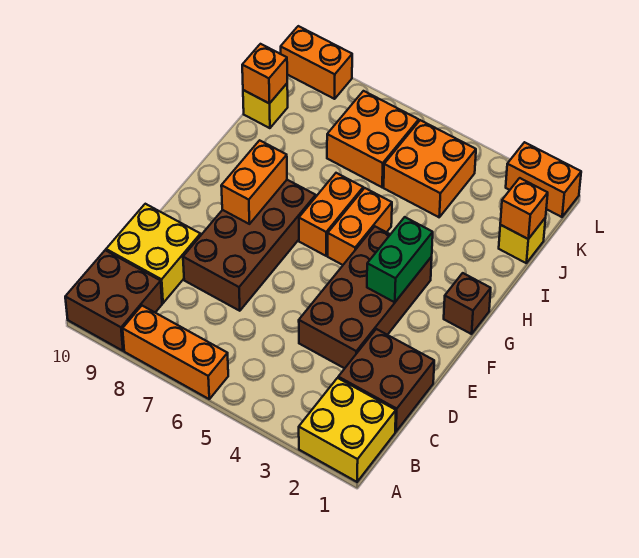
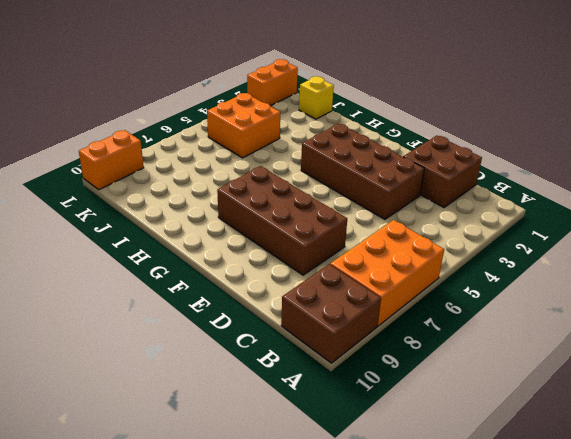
orange 2x3 brick [330,220,444,326] -> orange 1x3 brick [123,306,228,399]
none -> yellow 2x2 brick [299,378,396,482]
none -> yellow 2x2 brick [106,204,201,303]
none -> brown 1x1 brick [444,273,491,334]

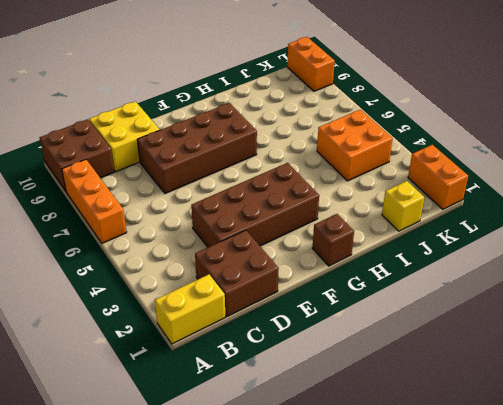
yellow 1x2 brick [155,274,225,344] -> yellow 2x2 brick [299,378,396,482]
none -> orange 1x2 brick [328,188,392,265]
none -> orange 1x2 brick [299,173,363,256]
none -> orange 2x2 brick [327,91,419,187]

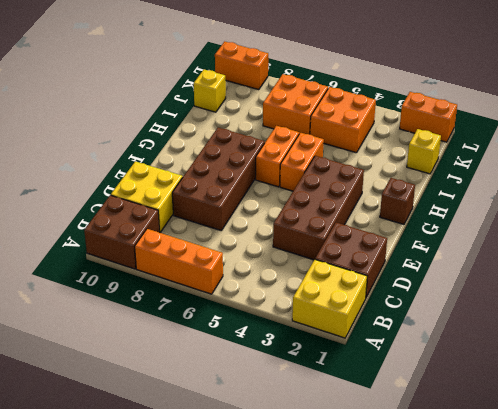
none -> green 1x2 brick [367,217,433,302]
none -> orange 1x2 brick [221,140,287,224]
none -> orange 1x1 brick [500,178,548,239]

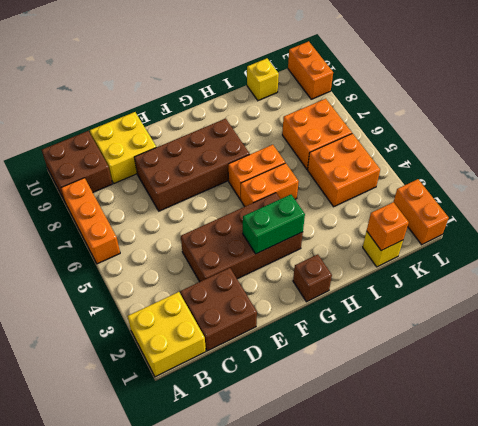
none -> orange 1x2 brick [221,140,287,224]
none -> orange 1x1 brick [242,44,287,104]

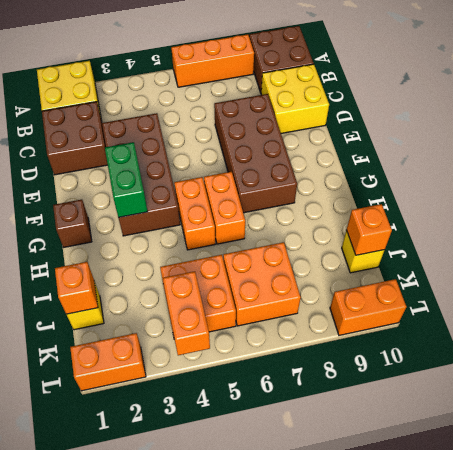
orange 1x2 brick [163,271,210,355] -> orange 1x2 brick moved to [221,140,287,224]

